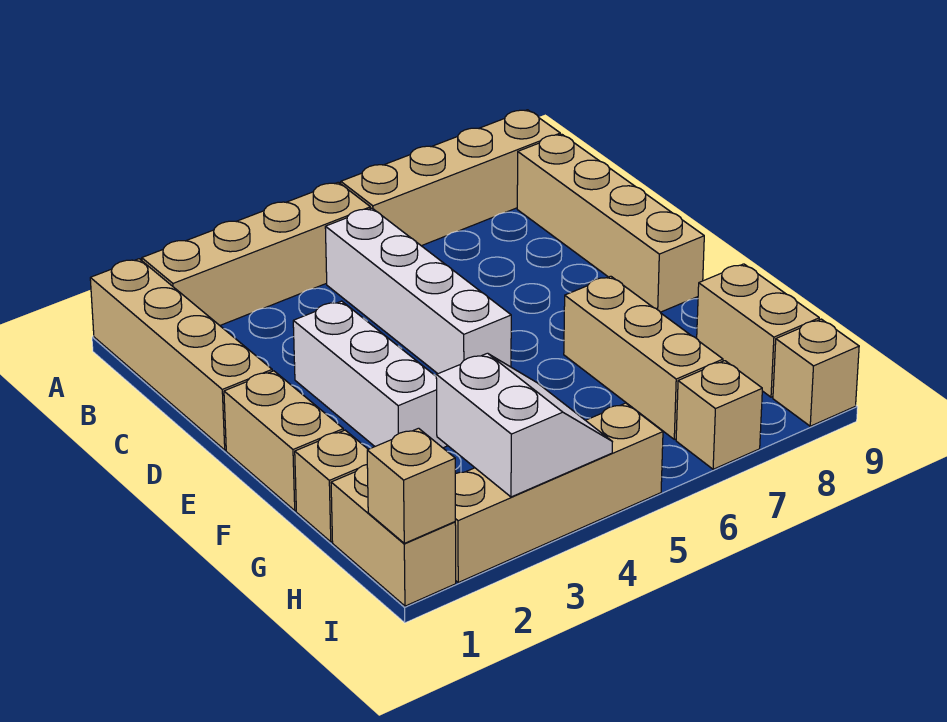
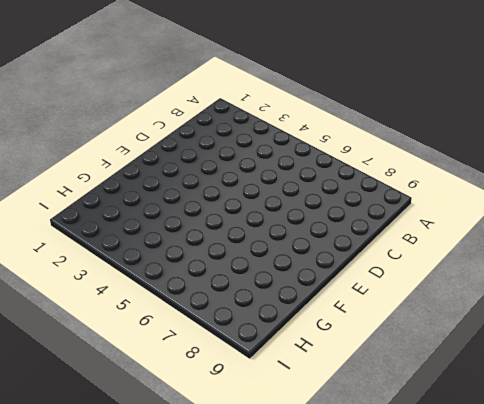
none -> tan 1x4 brick [90,259,272,450]
none -> tan 1x4 brick [142,182,371,325]
none -> tan 1x4 brick [341,110,560,246]

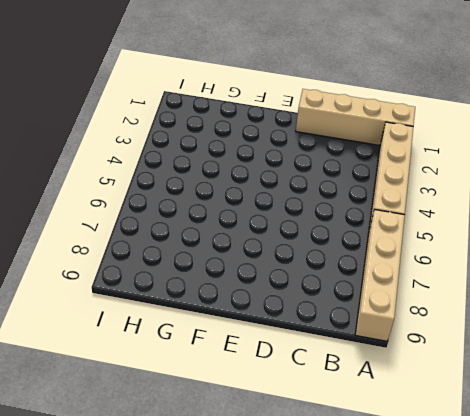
none -> white 1x4 brick [325,208,511,374]
none -> tan 1x4 brick [517,134,704,312]
none -> white 1x3 brick [293,301,447,448]

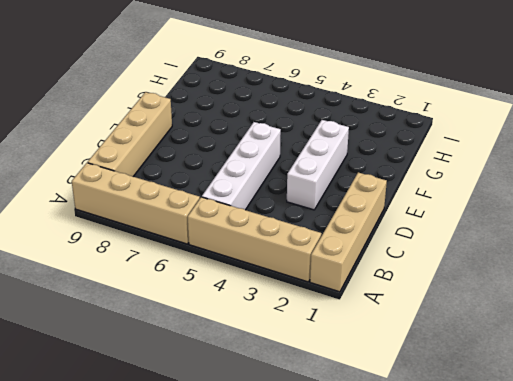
none -> tan 1x2 brick [224,371,343,511]
none -> tan 1x3 brick [564,276,723,439]
none -> tan 1x1 brick [295,430,368,542]

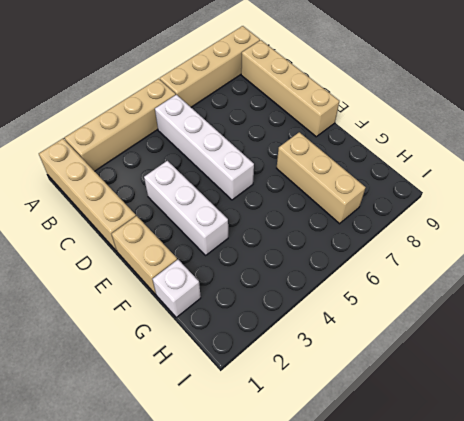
white 1x1 brick [153,260,201,317] -> tan 1x1 brick [295,430,368,542]
none -> tan 1x2 brick [697,264,819,397]
none -> tan 1x2 brick [331,465,456,606]
none -> tan 1x4 brick [455,403,663,582]

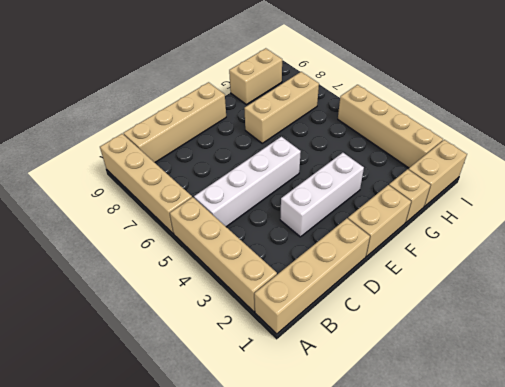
none -> tan 1x1 brick [676,361,762,469]
none -> tan 1x1 brick [773,319,859,426]
none -> white 2x2 slope [436,353,612,497]

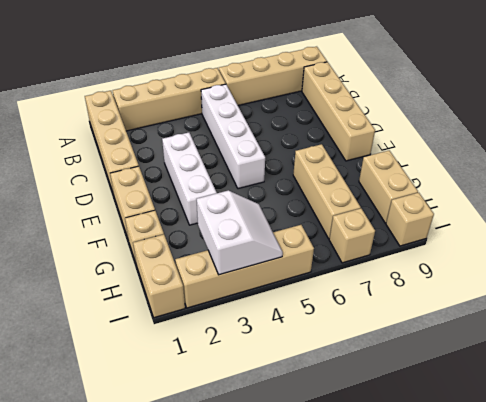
none -> tan 1x1 brick [367,428,455,543]

